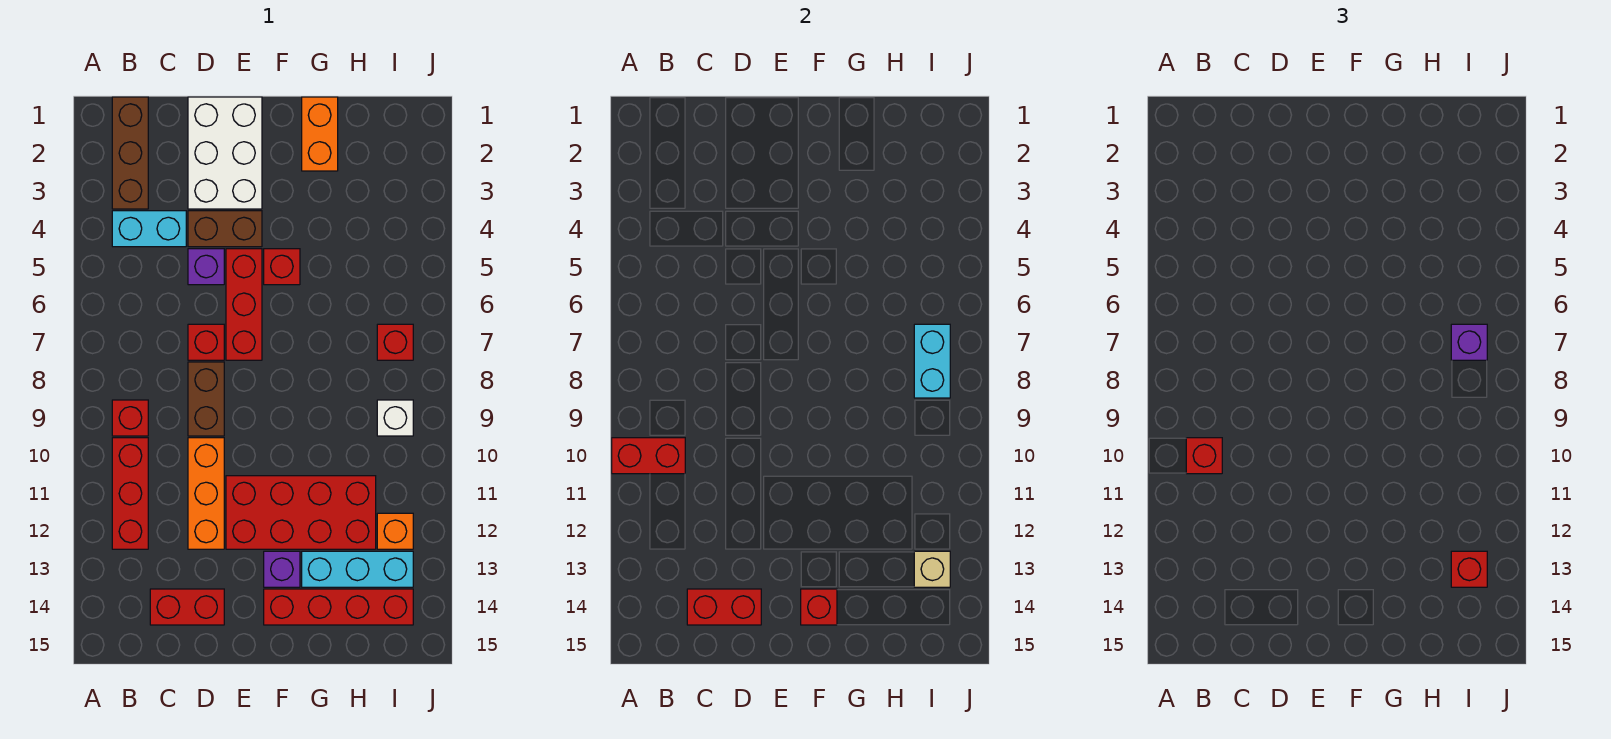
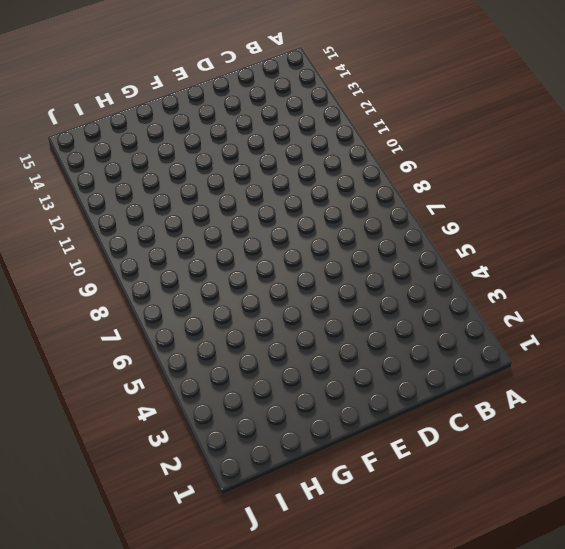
none -> brown 1x3 brick [112,97,148,209]
none -> cyan 1x2 brick [112,211,186,247]
none -> red 1x1 brick [112,400,148,436]

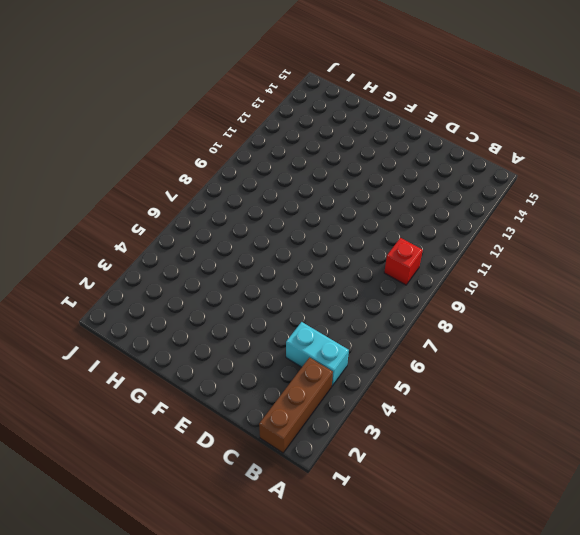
none -> red 1x3 brick [112,438,148,549]
none -> red 1x2 brick [150,589,224,625]
none -> white 2x3 brick [188,97,262,209]

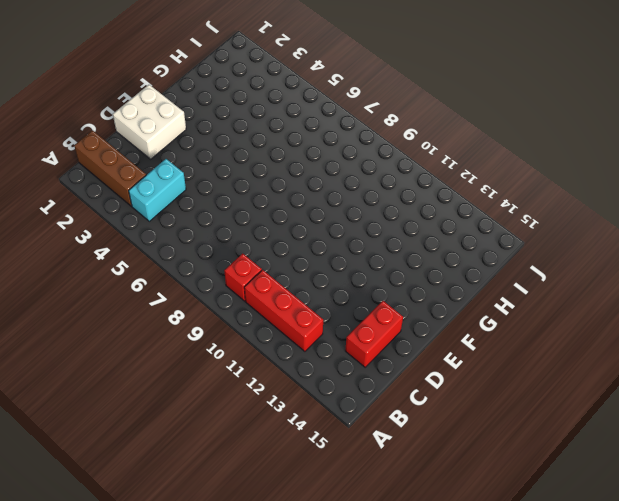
white 2x2 brick [113,85,186,159] -> white 2x3 brick [188,97,262,209]
none -> brown 1x2 brick [188,211,262,247]
none -> purple 1x1 brick [188,249,224,285]
none -> red 1x1 brick [188,324,224,360]

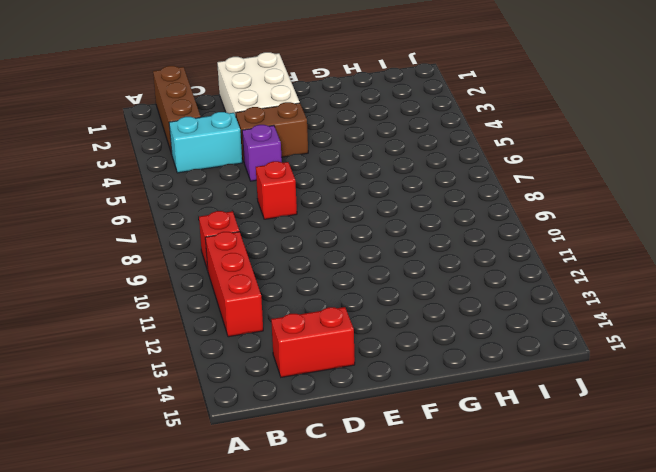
none -> brown 1x2 brick [188,362,224,436]
none -> orange 1x3 brick [188,438,224,549]
none -> red 1x3 brick [226,249,262,360]

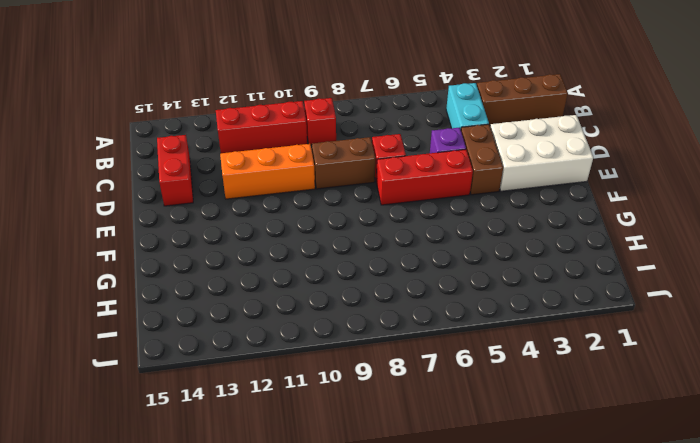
none -> red 2x4 brick [226,476,376,549]
none -> red 1x1 brick [264,249,300,285]
none -> purple 1x1 brick [264,551,300,587]

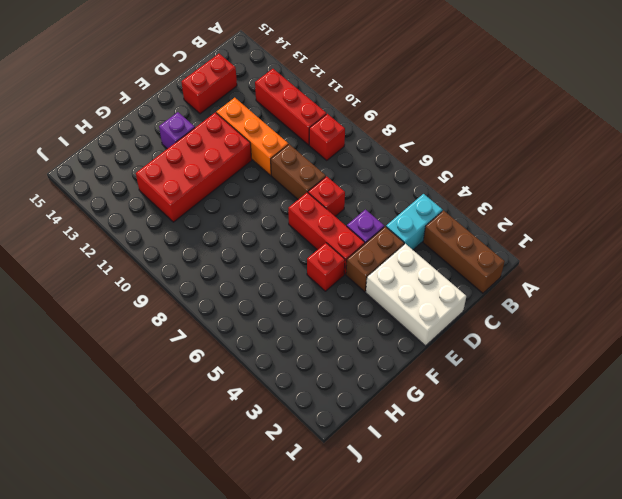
none -> red 1x4 brick [264,589,413,625]
none -> orange 1x2 brick [302,97,338,171]
none -> cyan 1x3 brick [302,551,413,587]

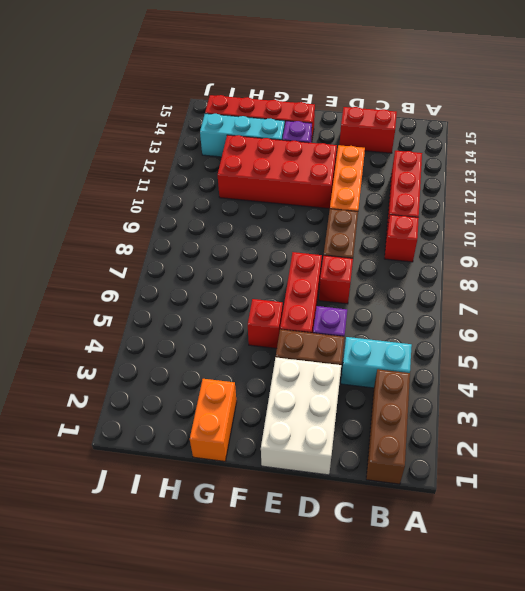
none -> red 1x1 brick [377,324,413,360]
none -> white 1x1 brick [377,400,413,436]
none -> orange 1x1 brick [377,513,413,549]

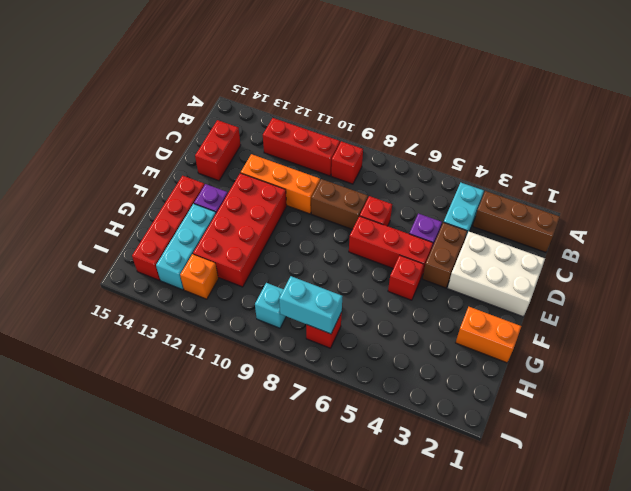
cyan 1x1 brick [255,283,286,328] -> white 1x1 brick [377,400,413,436]
none -> red 1x2 brick [612,438,685,474]
none -> red 1x2 brick [687,589,761,625]
none -> red 1x1 brick [801,589,837,625]

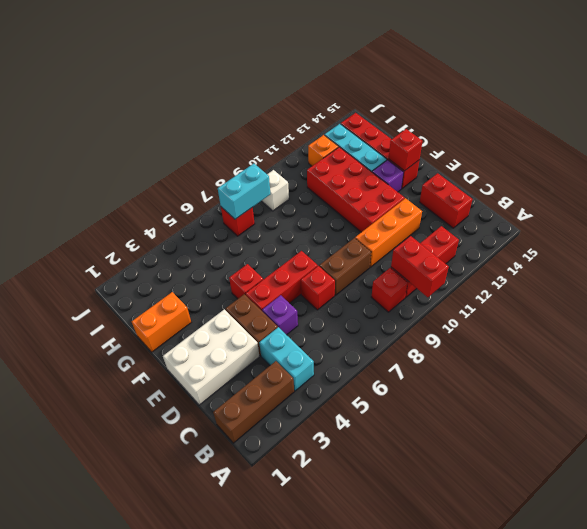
none -> red 1x2 brick [687,589,761,625]
none -> tan 1x1 brick [914,551,950,587]
none -> red 1x1 brick [1186,438,1222,474]

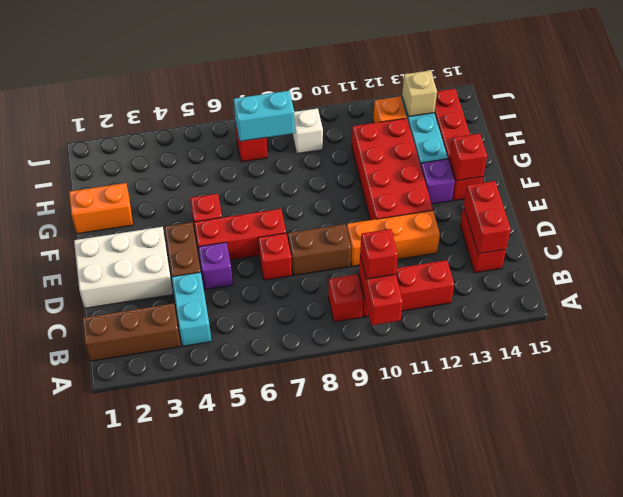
none -> purple 1x1 brick [1451,324,1487,360]
none -> red 1x1 brick [1451,551,1487,587]

